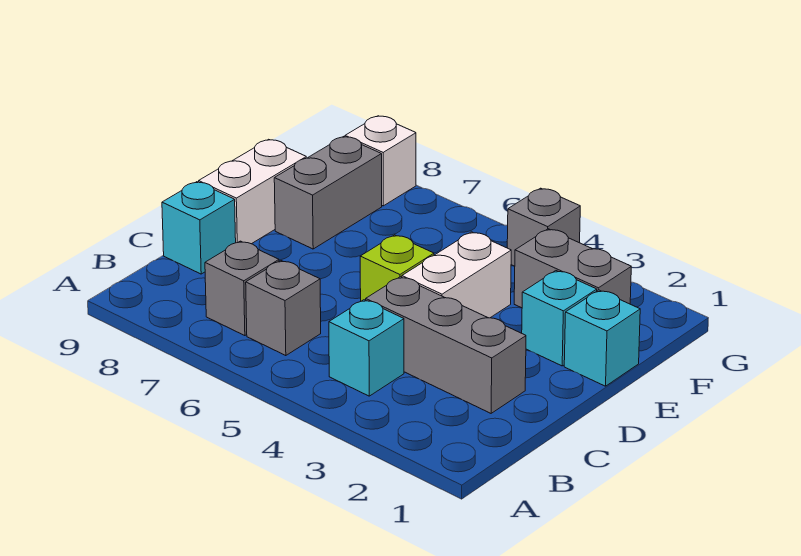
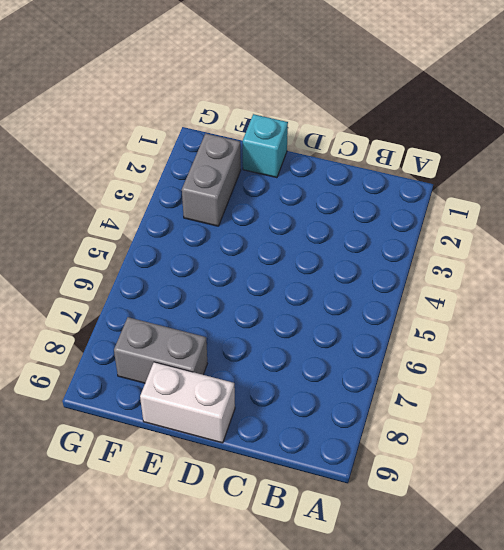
none -> cyan 1x1 brick [329,300,404,396]
none -> grey 1x1 brick [246,261,321,356]
none -> grey 1x1 brick [205,241,279,336]

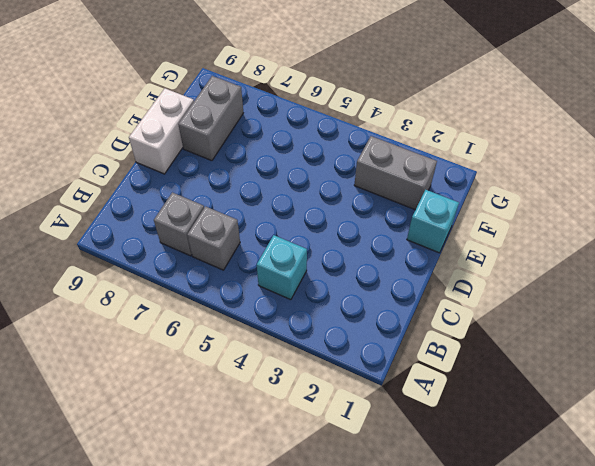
none -> grey 1x3 brick [366,277,526,413]
none -> cyan 1x1 brick [162,182,236,274]
none -> white 1x2 brick [402,232,511,318]

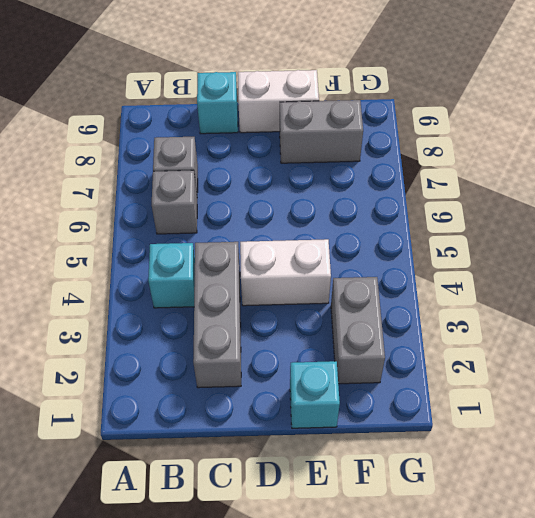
none -> lime 1x1 brick [360,235,434,301]
none -> cyan 1x1 brick [522,271,597,366]
none -> grey 1x1 brick [507,188,580,266]

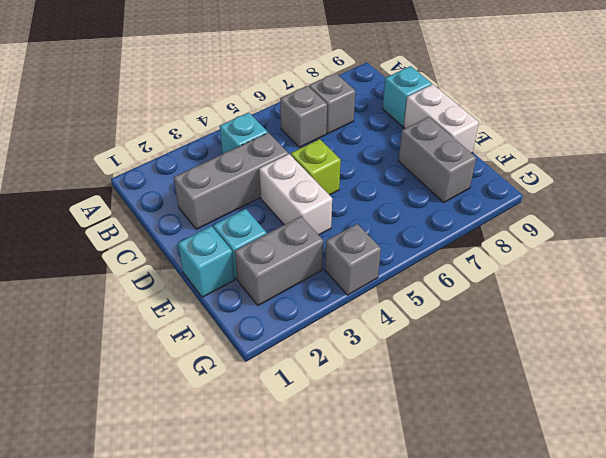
none -> white 1x1 brick [345,116,416,206]

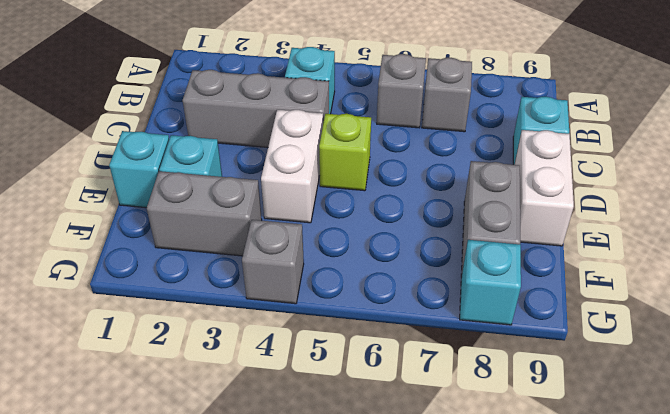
cyan 1x1 brick [460,240,521,325] -> white 1x1 brick [345,116,416,206]

